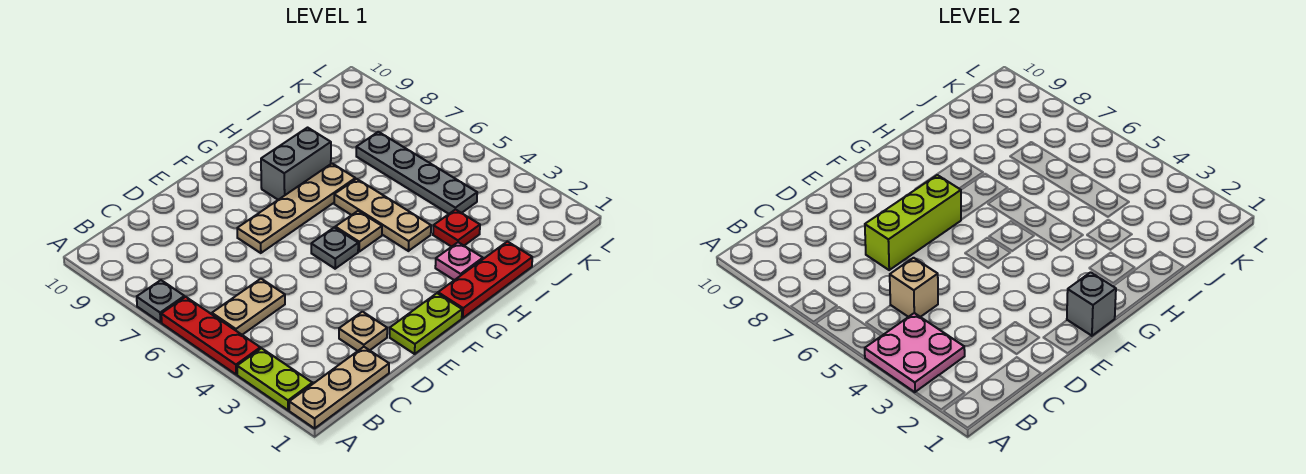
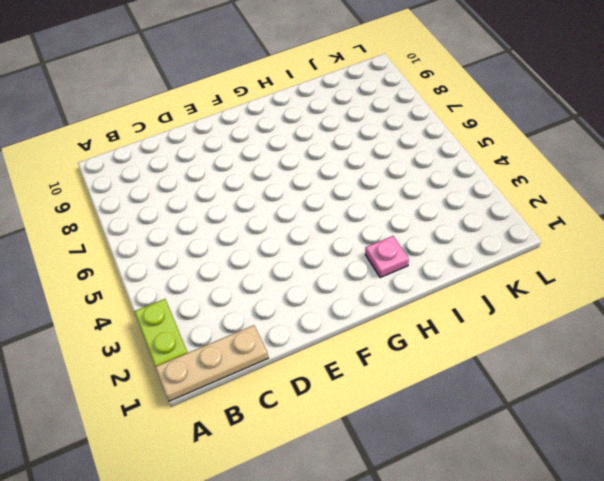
none -> red 1x3 plate [161,297,260,374]
none -> grey 1x1 plate [137,280,185,322]
none -> tan 1x2 plate [212,279,285,335]

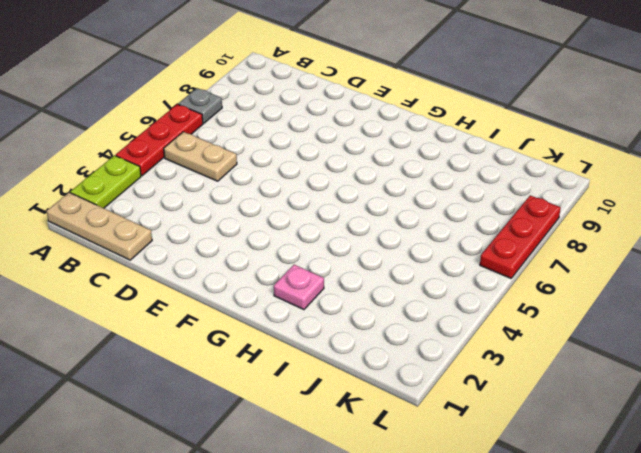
red 1x3 plate [480,195,561,278] -> red 1x3 plate turned to [438,242,532,318]
none -> tan 1x1 plate [339,312,387,351]
none -> lime 1x2 plate [390,293,462,354]
none -> tan 1x4 plate [237,163,355,253]

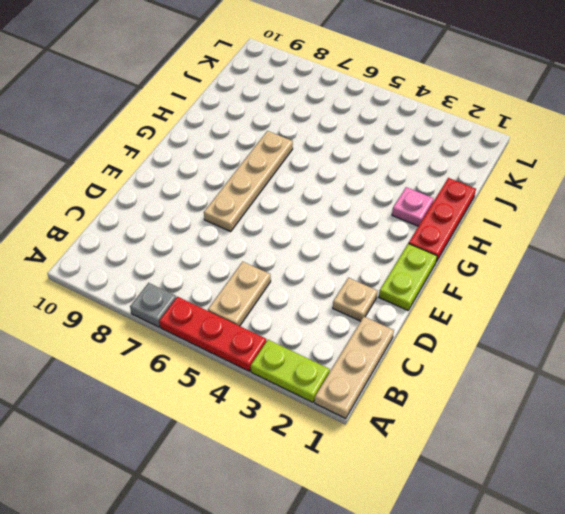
none -> grey 1x1 plate [311,228,358,269]
none -> tan 1x1 plate [335,211,382,252]
none -> grey 1x2 brick [261,128,331,200]

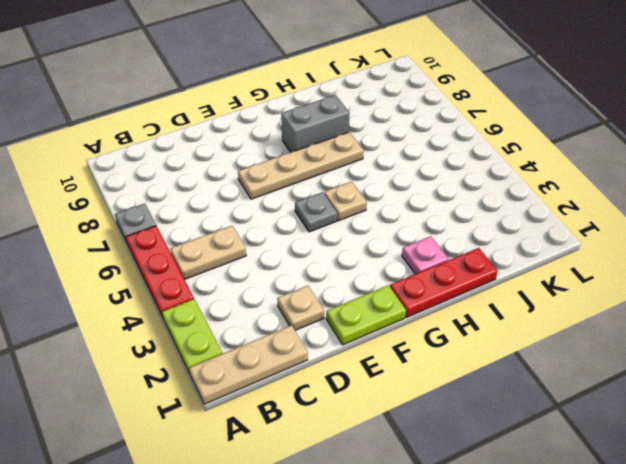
none -> tan 1x3 plate [334,179,431,251]
none -> red 1x1 plate [433,209,480,247]
none -> grey 1x4 plate [356,132,477,214]

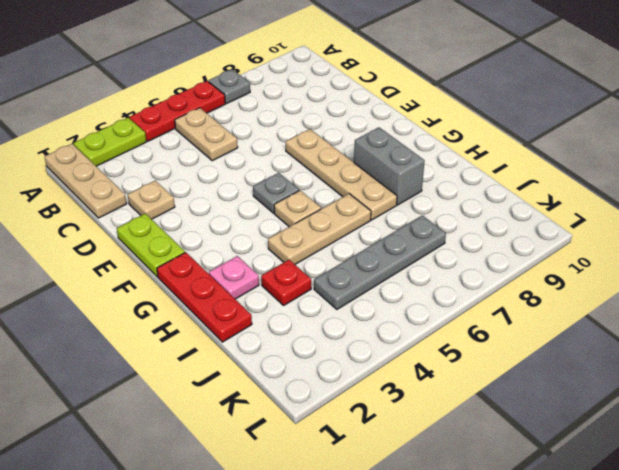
none -> pink 2x2 plate [865,313,965,392]
none -> tan 1x1 brick [890,258,938,317]
none -> lime 1x3 brick [865,175,961,270]

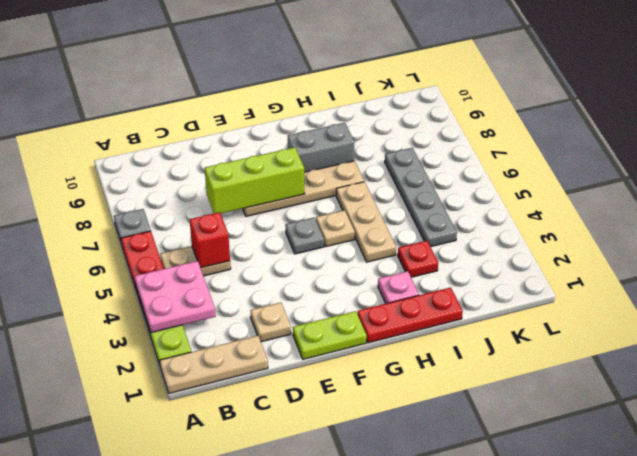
red 1x1 brick [190,212,230,268] -> tan 1x1 brick [890,258,938,317]
none -> grey 1x1 brick [1067,272,1116,336]

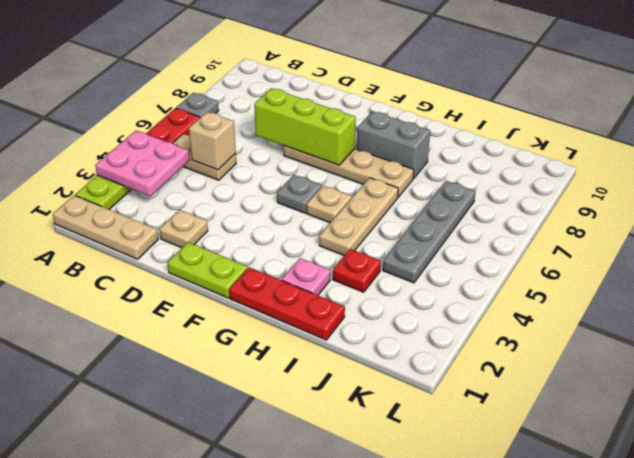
none -> grey 1x1 brick [1067,272,1116,336]

